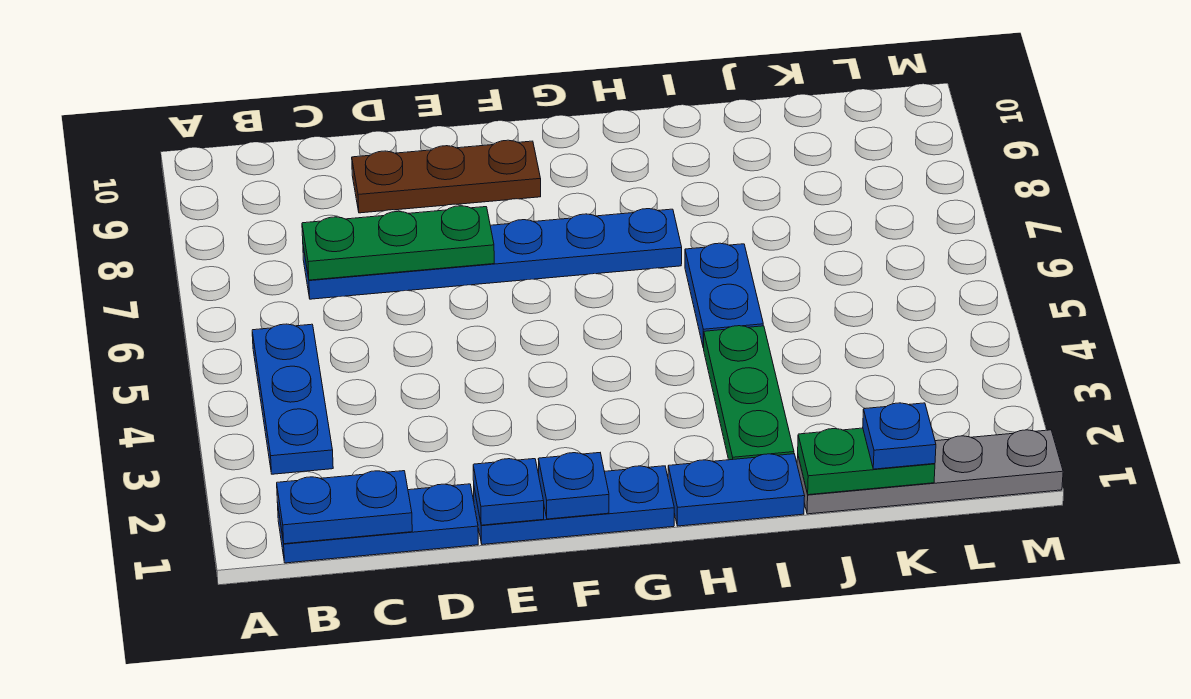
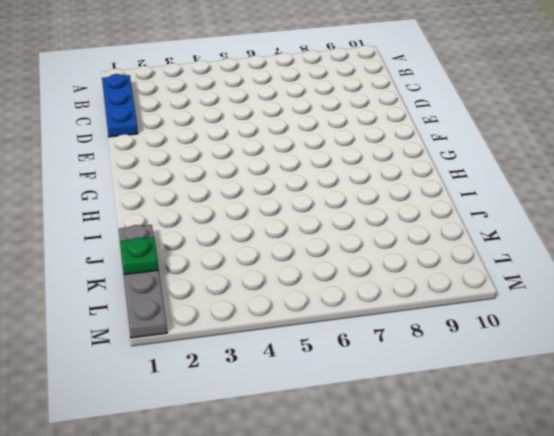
green 1x1 plate [120,237,159,275] -> green 1x2 plate [798,428,935,495]
none -> blue 1x3 plate [252,324,333,474]
none -> blue 1x6 plate [303,209,682,299]
none -> brown 1x3 plate [352,140,541,213]

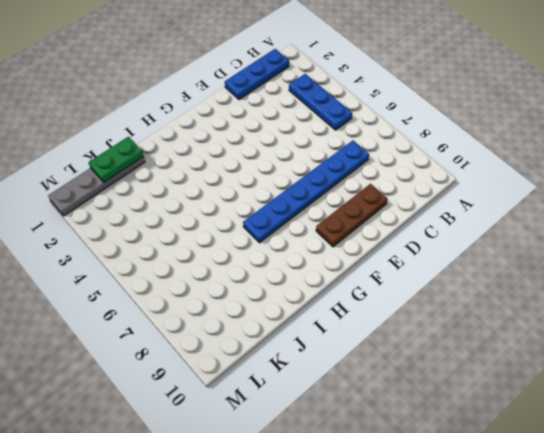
none -> blue 1x3 plate [474,466,674,545]
none -> blue 1x2 plate [668,454,805,526]
none -> green 1x3 plate [704,326,794,460]

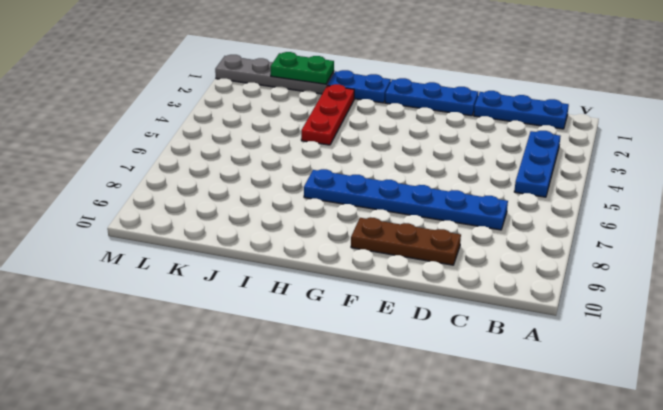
red 1x3 plate [301,84,354,145] -> green 1x3 plate [704,326,794,460]
none -> blue 1x2 plate [685,243,763,348]
none -> blue 1x2 plate [277,471,412,544]
none -> green 1x3 plate [302,206,494,280]

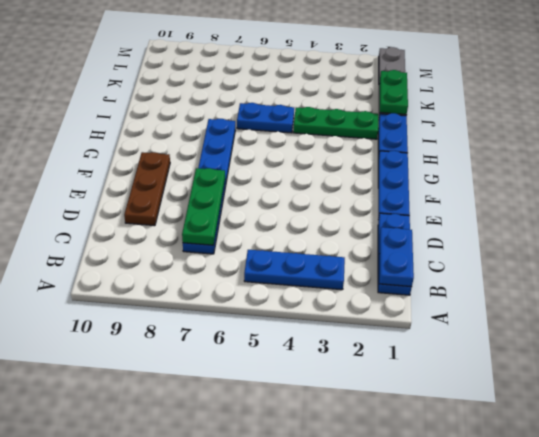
none -> blue 1x1 plate [473,459,544,525]
none -> blue 1x1 plate [538,453,609,519]
none -> blue 1x1 plate [863,403,936,469]

